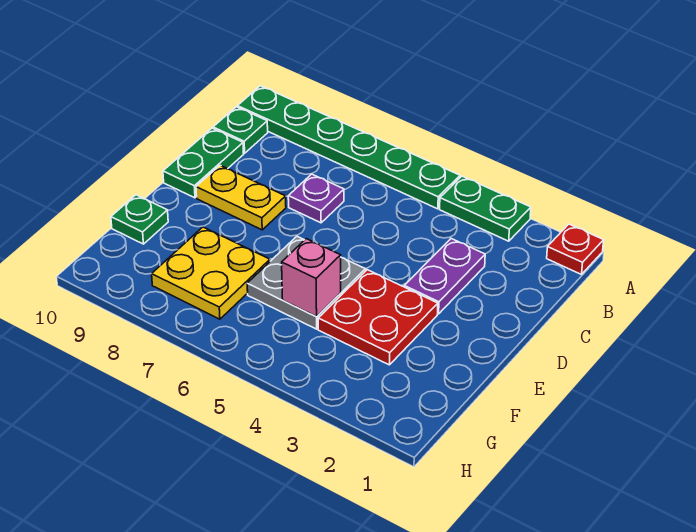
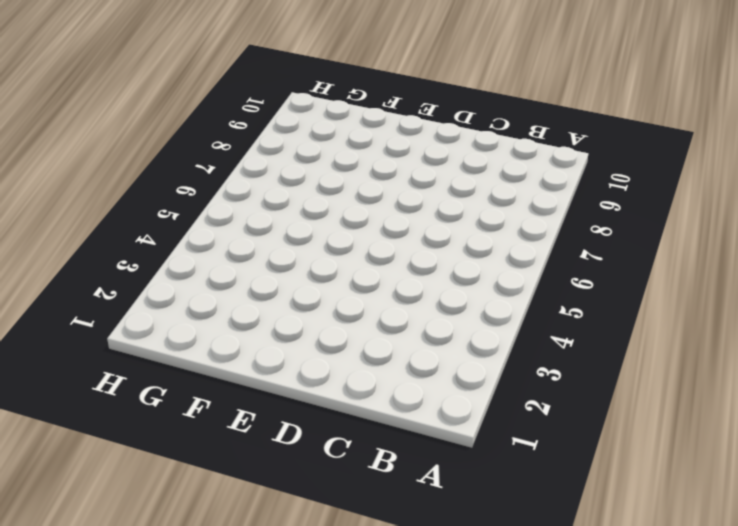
none -> red 1x1 plate [547,224,604,274]
none -> green 1x2 plate [440,176,531,241]
none -> green 1x6 plate [237,86,460,209]

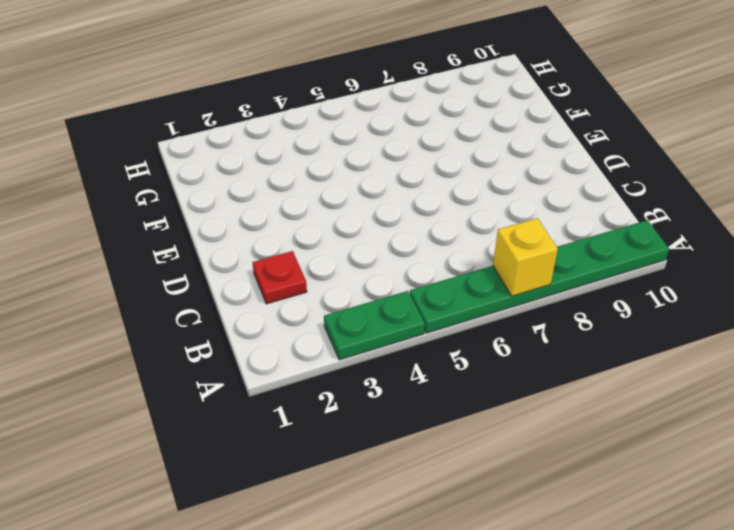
yellow 1x1 brick [493,218,558,296] -> none
red 1x1 plate [252,251,307,304] -> red 1x1 plate moved to [547,224,604,274]
none -> green 1x1 plate [213,107,268,153]
none -> purple 1x2 plate [404,239,485,314]
none -> purple 1x1 plate [288,174,344,223]

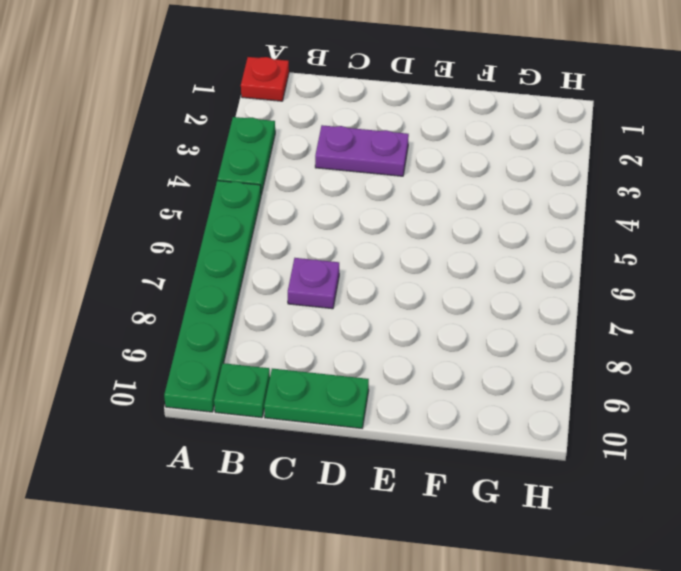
none -> yellow 1x2 plate [196,165,286,230]
none -> red 2x2 plate [318,270,438,365]
none -> grey 2x2 plate [247,236,366,329]

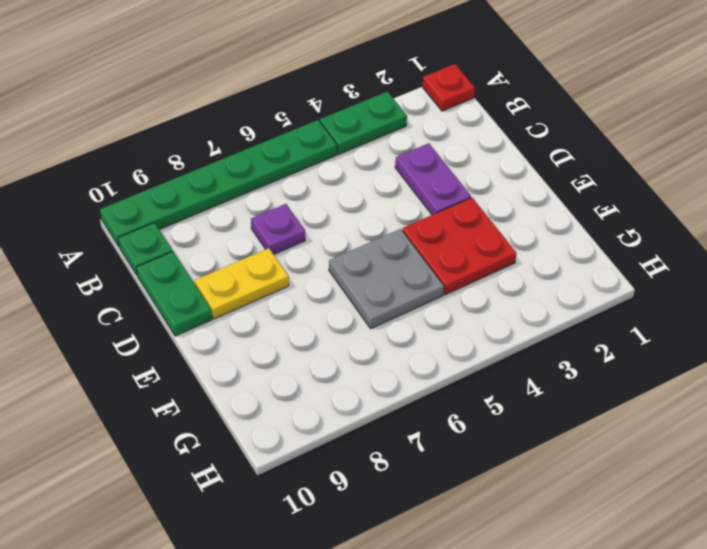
none -> yellow 2x2 plate [152,227,270,319]
none -> green 1x1 plate [111,195,168,244]
none -> pink 1x1 brick [282,239,341,317]

